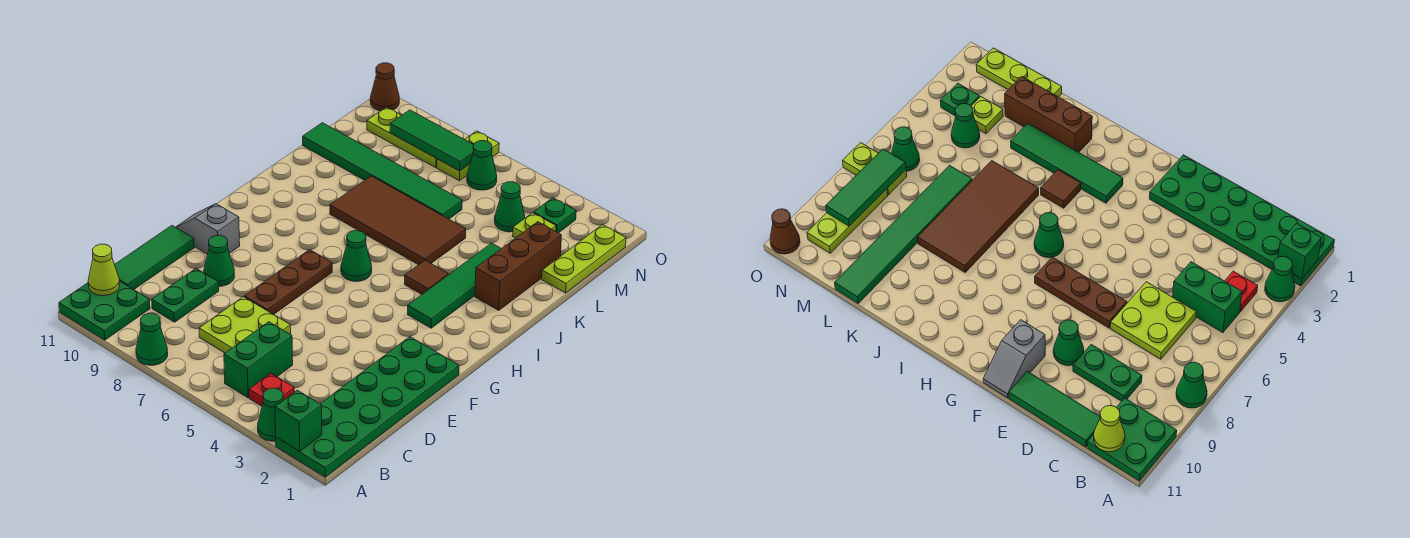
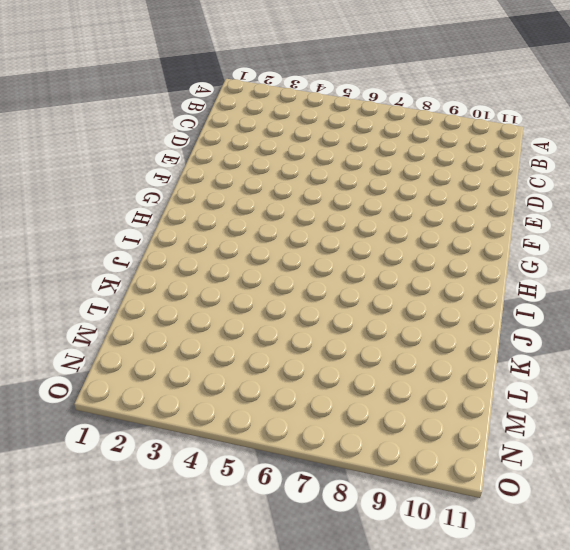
none -> green 2x6 plate [276,337,459,477]
none -> green 1x1 cone [258,388,283,441]
none -> green 1x1 cone [136,313,168,365]

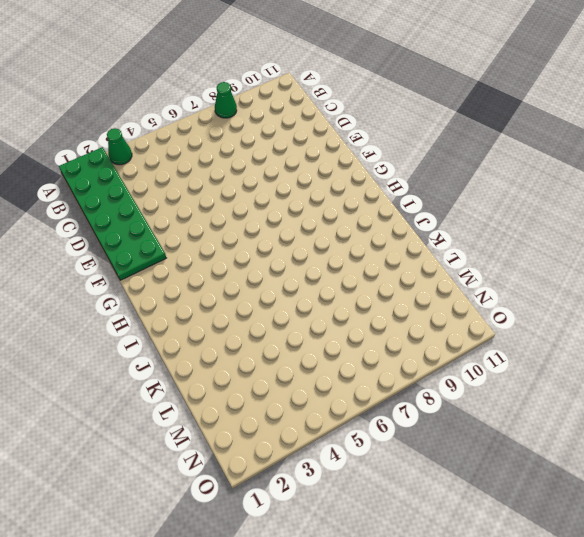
none -> green 2x2 plate [59,281,150,340]
none -> red 1x1 plate [249,373,295,406]
none -> green 1x2 brick [224,322,293,398]

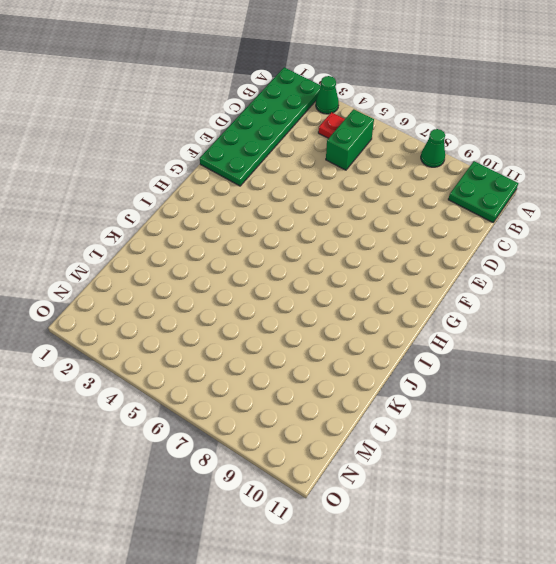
none -> lime 2x2 plate [199,297,291,353]
none -> green 1x2 plate [152,268,219,322]
none -> green 1x3 tile [115,226,194,290]

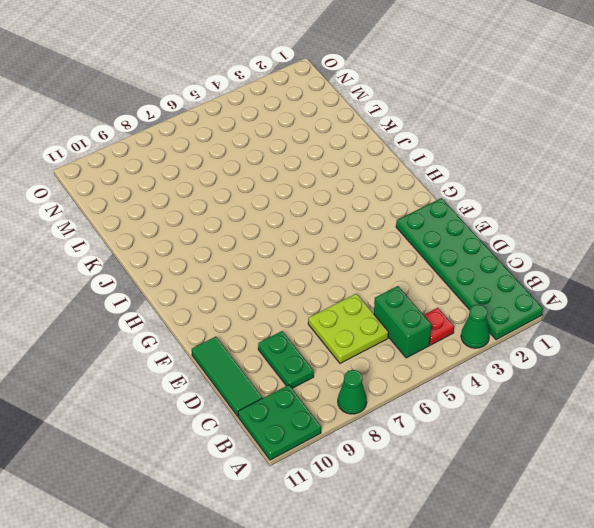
none -> brown 1x3 plate [244,250,332,315]
none -> green 1x1 cone [204,235,235,286]
none -> grey 1x2 slope [176,204,240,254]

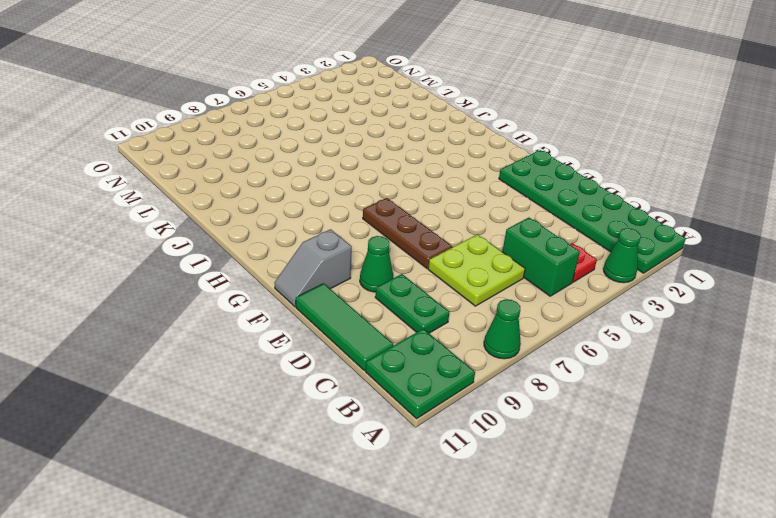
none -> green 1x4 tile [408,243,501,328]
none -> green 1x1 cone [341,231,372,281]
none -> brown 1x1 tile [405,260,448,294]

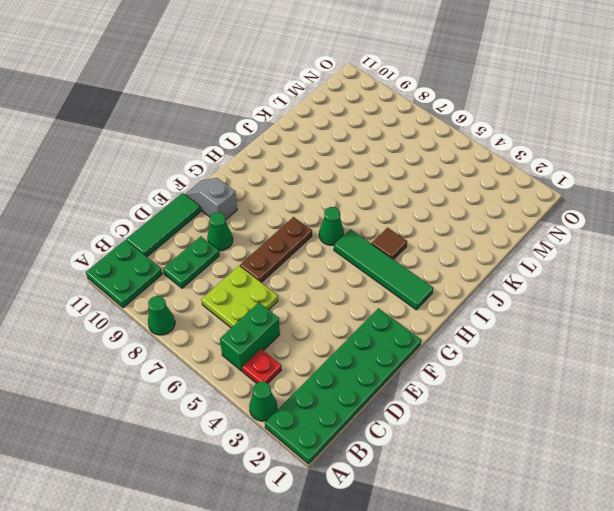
green 1x4 tile [334,229,433,310] -> green 1x4 tile turned to [408,243,501,328]
none -> brown 1x3 brick [475,222,561,310]
none -> brown 2x4 tile [330,176,466,265]
none -> lime 1x3 plate [542,225,626,293]

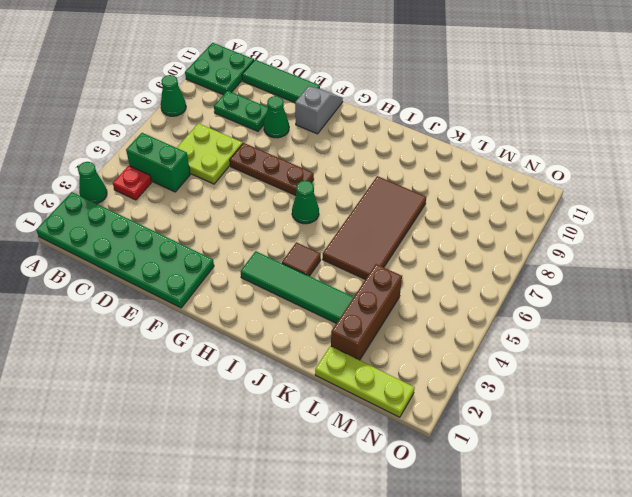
brown 1x3 brick [331,264,402,360] -> brown 1x3 brick turned to [475,222,561,310]
none -> green 1x6 tile [303,123,462,219]
none -> lime 1x1 plate [513,213,556,238]
none -> green 1x1 cone [495,182,525,232]

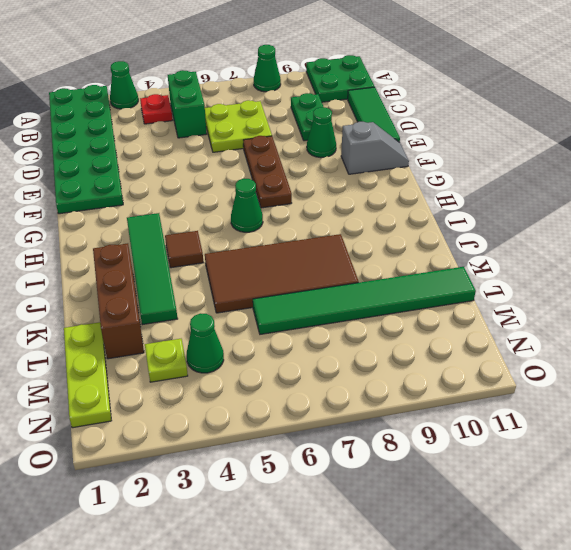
none -> green 1x1 plate [534,198,576,233]
none -> green 1x1 cone [467,141,497,190]
none -> lime 1x2 plate [437,131,499,181]

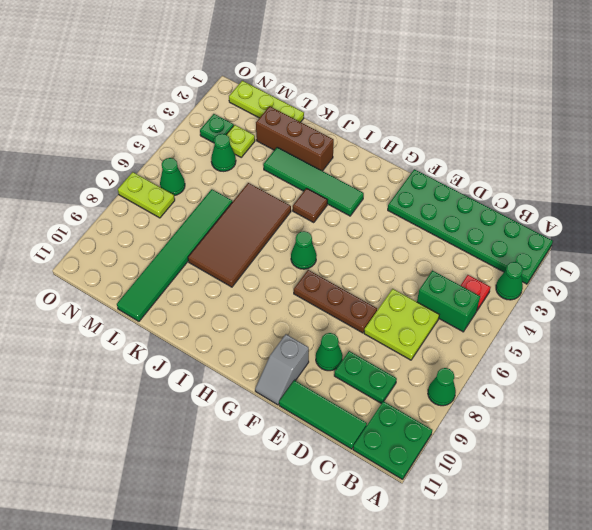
none -> lime 1x3 plate [367,107,437,167]
none -> brown 1x1 cone [370,63,399,111]
none -> green 1x1 brick [275,390,322,451]

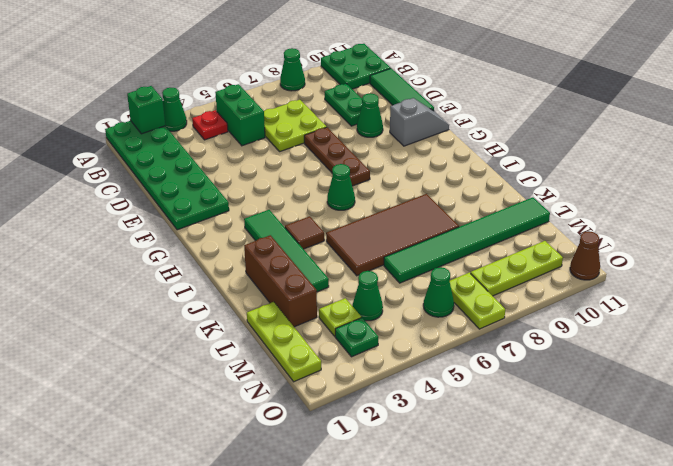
none -> lime 1x1 cone [88,244,120,296]
none -> green 1x3 tile [390,110,474,171]

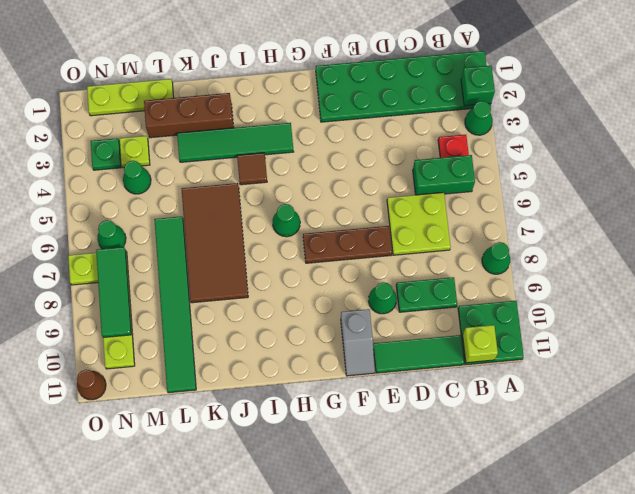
lime 1x1 brick [462,325,498,363] -> lime 1x1 cone [88,244,120,296]

